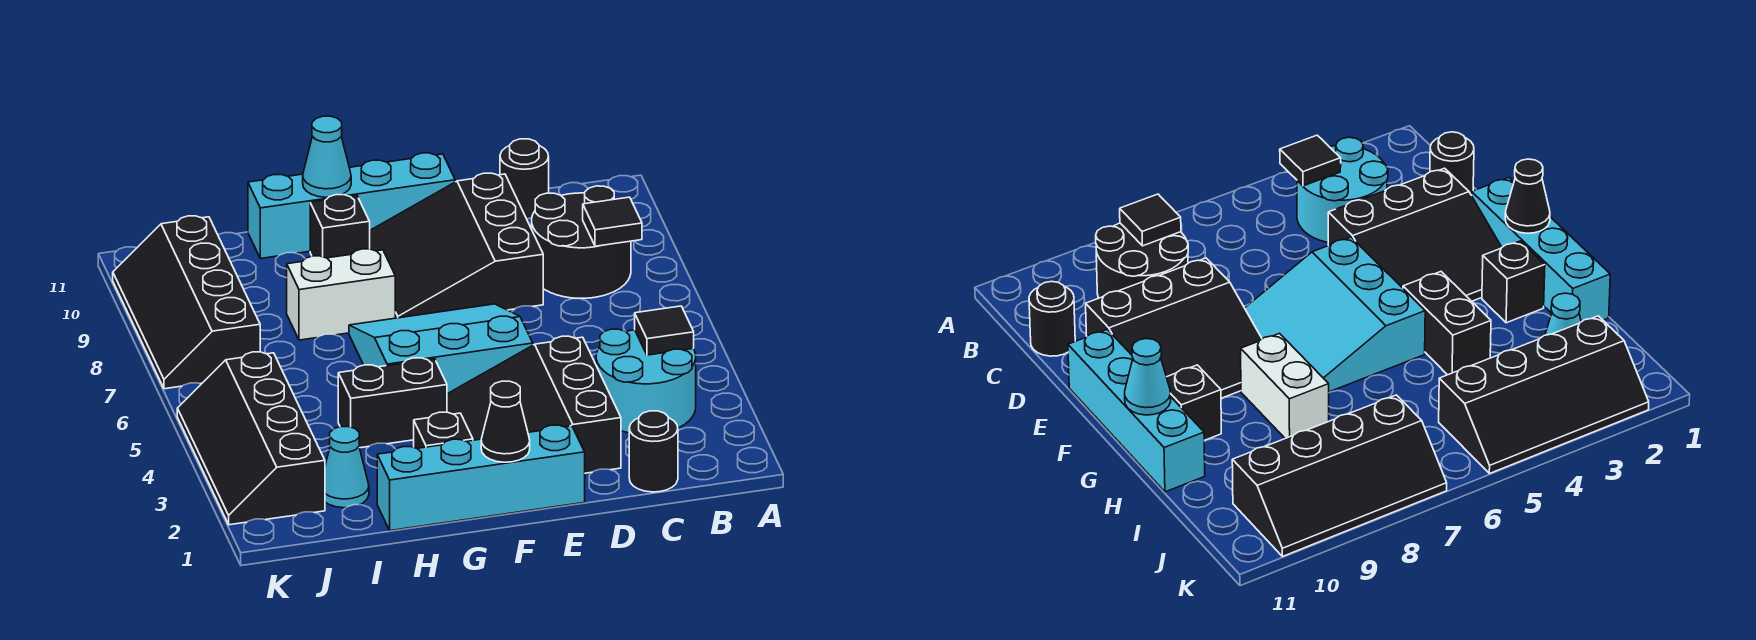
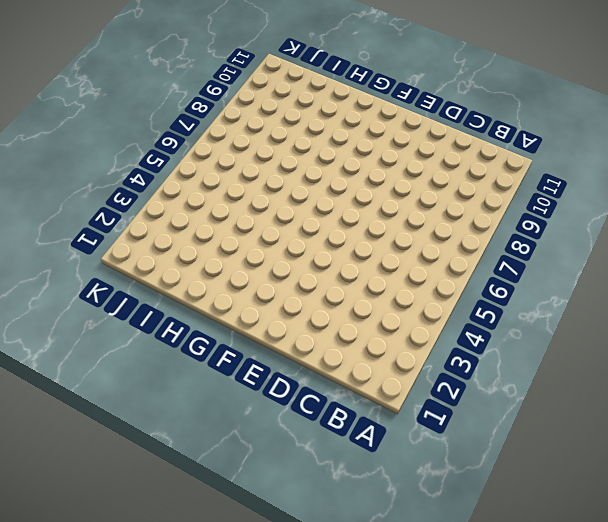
none -> cyan 2x2 round brick [596,329,696,433]
none -> black 2x2 round brick [532,186,631,298]
none -> black 1x1 round brick [629,411,678,492]

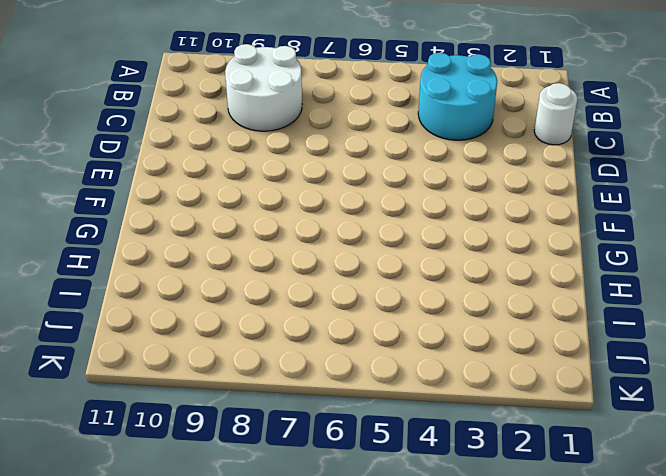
white 2x2 round brick [225,44,302,131] -> black 2x2 round brick [532,186,631,298]
white 1x1 round brick [534,83,578,145] -> black 1x1 round brick [629,411,678,492]
none -> black 1x1 round brick [500,139,549,219]
none -> black 3x3 slope [447,336,621,473]
none -> black 3x3 slope [370,173,543,318]

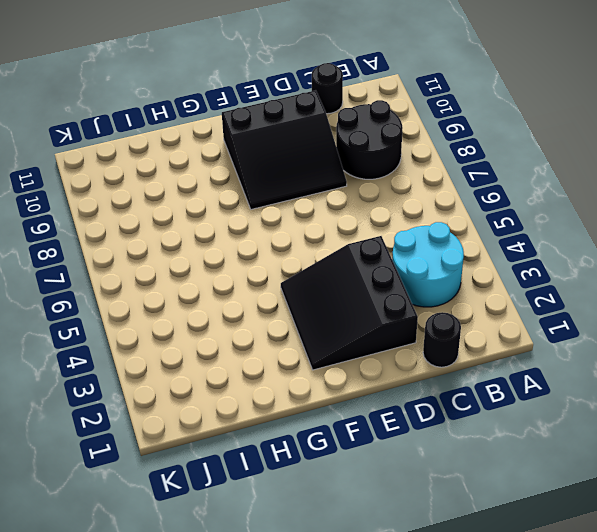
black 3x3 slope [222,90,347,209] -> black 3x3 slope turned to [370,173,543,318]
none -> cyan 1x4 brick [377,425,585,531]
none -> cyan 3x3 slope [349,304,533,394]
none -> cyan 1x4 brick [248,153,455,259]

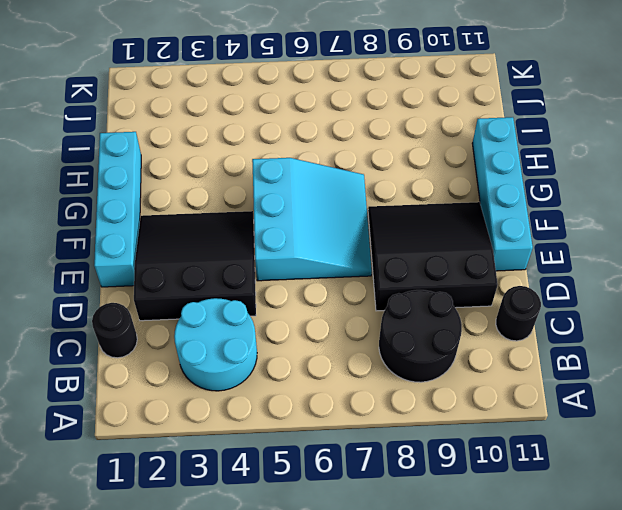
none -> black 1x1 brick [414,412,473,448]
none -> black 1x2 brick [338,358,447,448]
none -> white 1x2 brick [287,249,395,340]

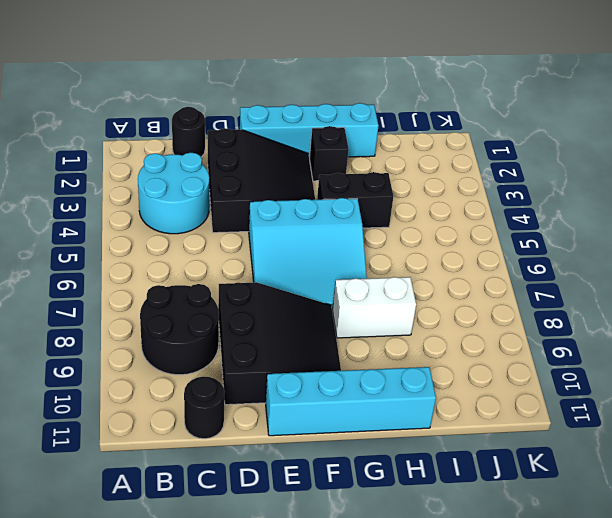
none -> black 1x1 brick [310,195,370,258]
none -> cyan 1x1 cone [325,427,369,508]
none -> black 2x4 slope [177,352,325,525]

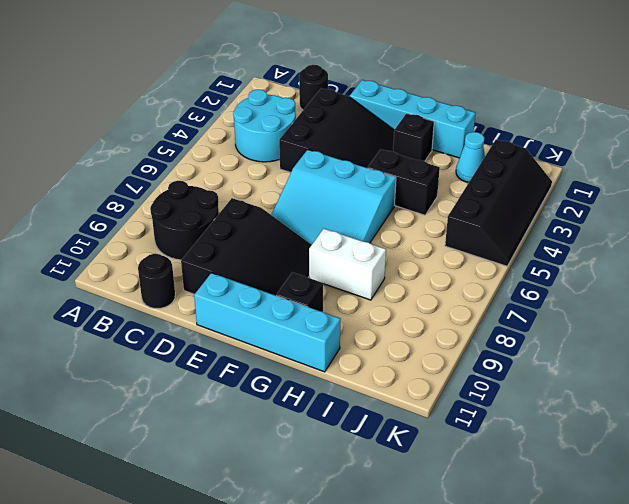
none -> black 2x4 slope [113,216,260,389]
none -> black 1x1 tile [635,306,694,355]
none -> black 1x1 tile [583,197,642,246]

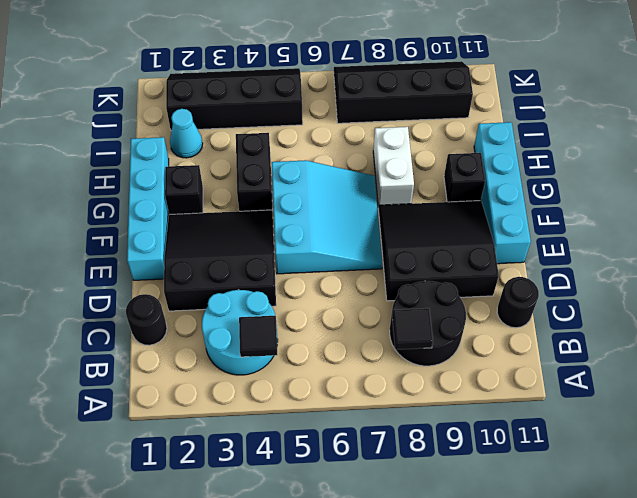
none -> black 1x1 cone [481,381,530,462]
none -> cyan 1x1 cone [303,116,351,197]

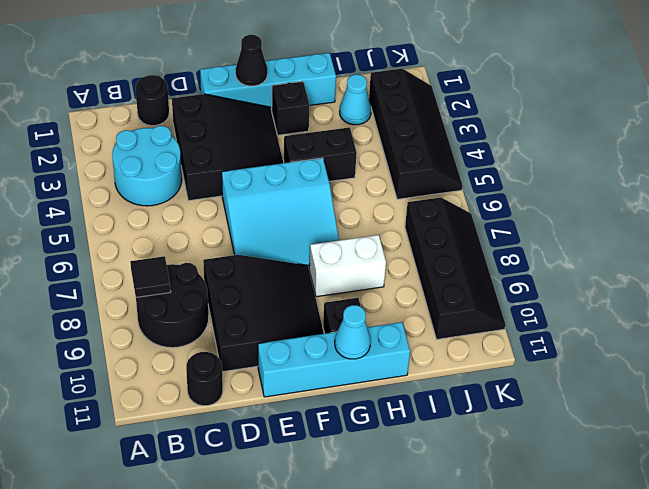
none -> black 1x1 tile [635,306,694,355]

